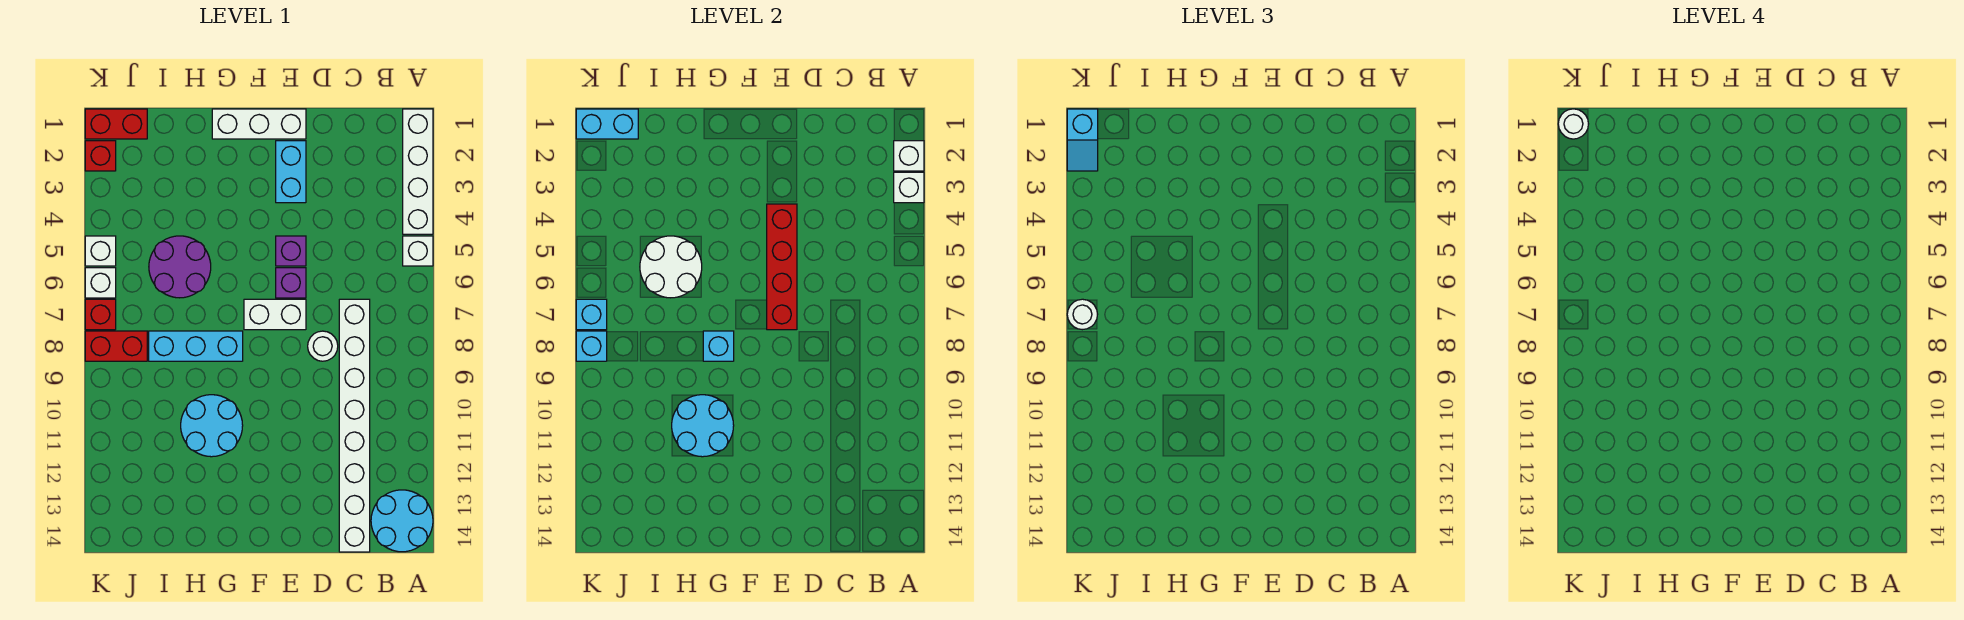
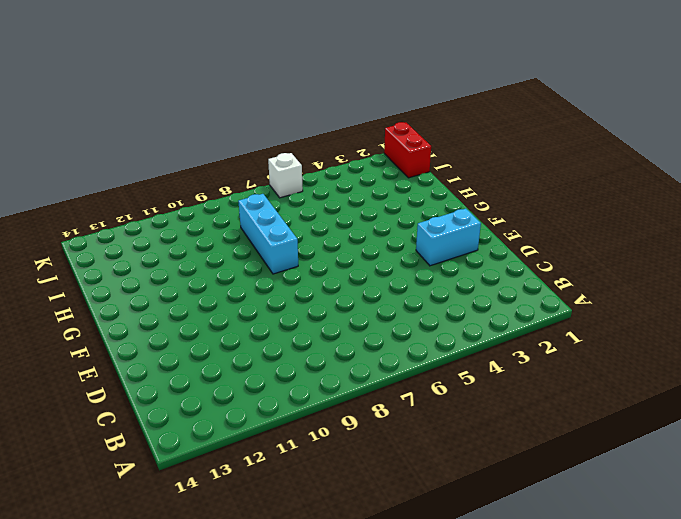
none -> white 1x4 brick [403,109,433,234]
none -> white 1x1 brick [403,236,433,266]
none -> cyan 2x2 round brick [371,490,433,552]
none -> white 1x8 brick [339,299,370,552]

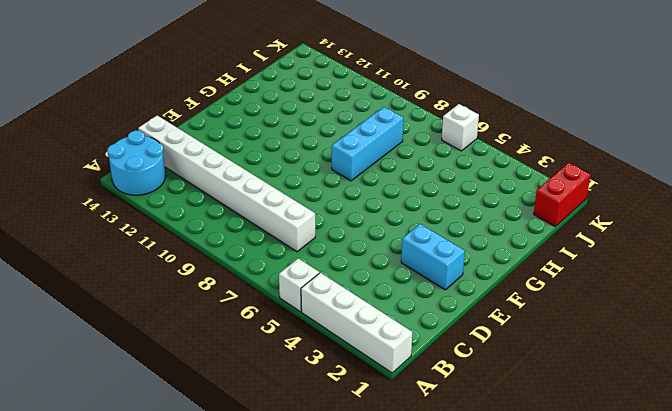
none -> white 1x1 round brick [308,331,338,361]
none -> white 1x3 brick [212,109,306,139]
none -> purple 1x1 brick [276,236,306,266]
none -> purple 1x1 brick [276,268,306,298]

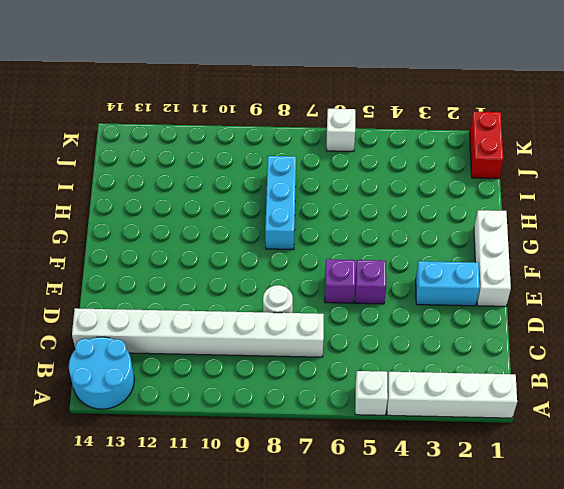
none -> white 1x2 brick [244,299,306,330]
none -> cyan 2x2 round brick [181,395,243,457]
none -> purple 2x2 round brick [149,236,211,298]
none -> red 1x2 brick [85,331,147,361]

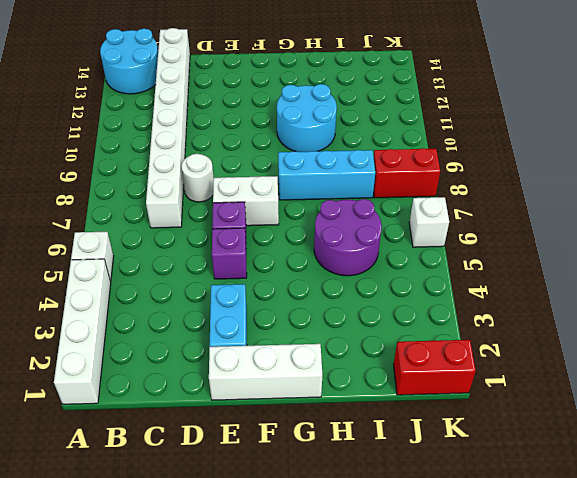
none -> red 1x1 brick [85,141,116,171]
none -> white 1x1 brick [85,236,116,266]
none -> red 1x1 brick [85,299,116,330]
none -> white 1x1 brick [894,141,924,171]

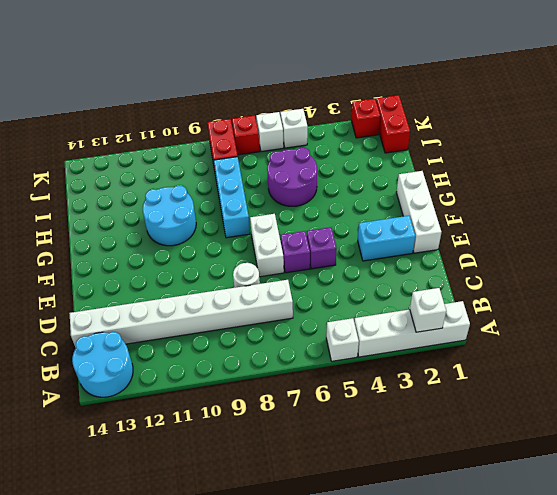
none -> white 1x1 brick [894,172,924,203]
none -> red 1x4 brick [767,204,797,330]
none -> cyan 1x1 brick [703,331,734,361]
none -> cyan 2x2 round brick [672,395,734,457]

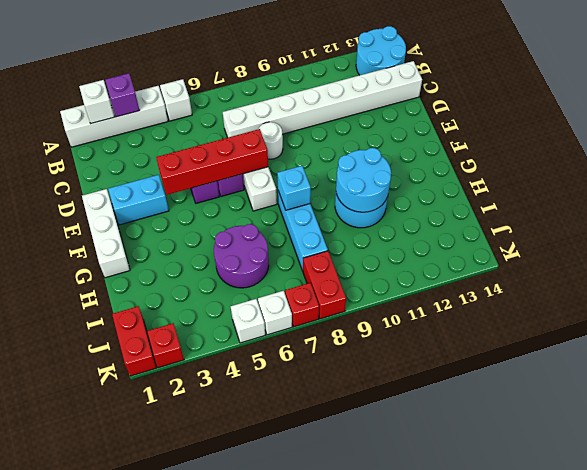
purple 1x1 brick [105,73,140,117] -> white 1x1 brick [894,172,924,203]
none -> white 2x2 round brick [640,236,702,298]
none -> cyan 1x2 brick [576,109,638,139]
none -> cyan 1x1 brick [576,299,607,330]
none -> cyan 1x1 brick [576,331,607,361]

